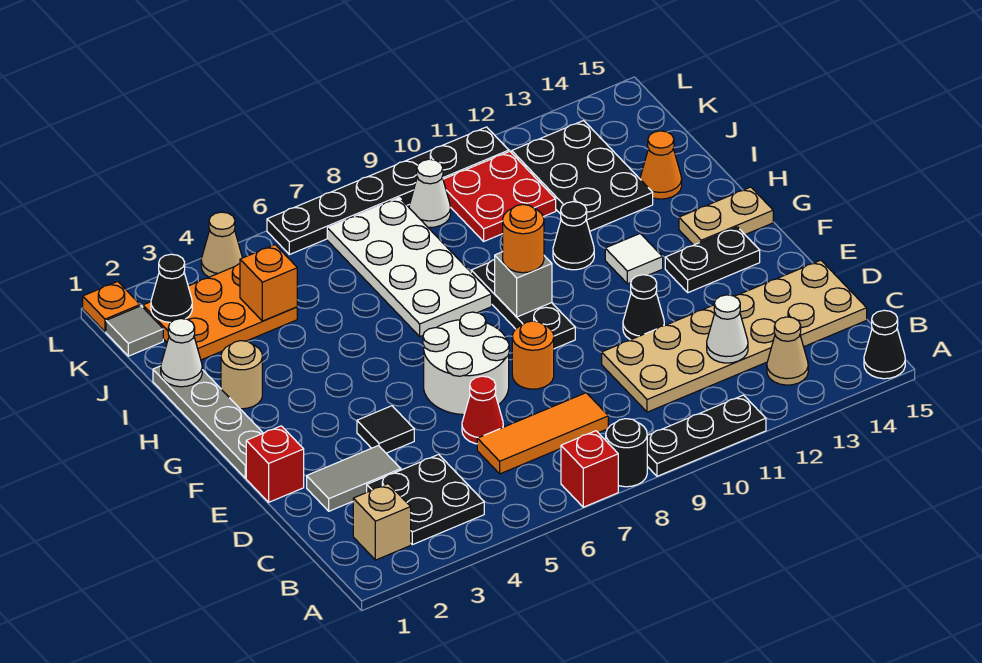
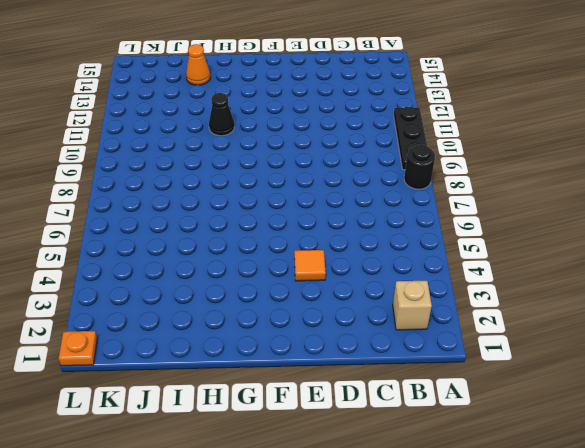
orange 1x1 tile [294,250,326,281] -> black 1x1 tile [357,406,414,453]
none -> red 1x1 brick [561,431,618,507]
none -> black 1x1 cone [864,310,905,379]
none -> black 2x2 plate [367,454,484,545]
none -> tan 1x1 cone [767,317,808,385]

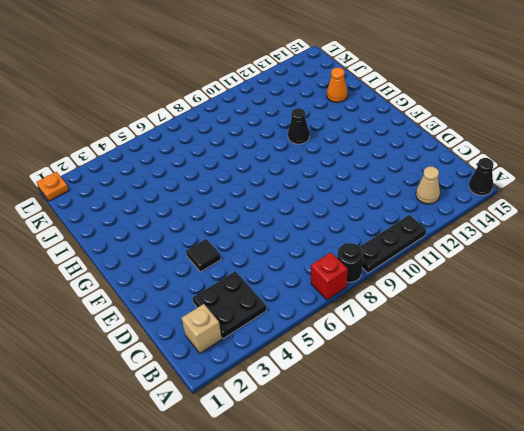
none -> orange 1x3 tile [477,393,608,474]
none -> tan 2x6 plate [602,260,867,412]
none -> grey 1x2 tile [307,446,401,511]
none -> red 1x1 cone [462,376,503,444]

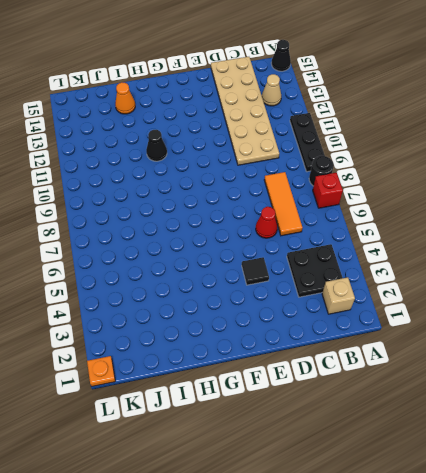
none -> grey 1x2 tile [307,446,401,511]
none -> red 1x1 brick [246,426,304,502]
none -> white 2x2 round brick [423,312,509,415]
none -> orange 1x1 round brick [512,321,554,389]

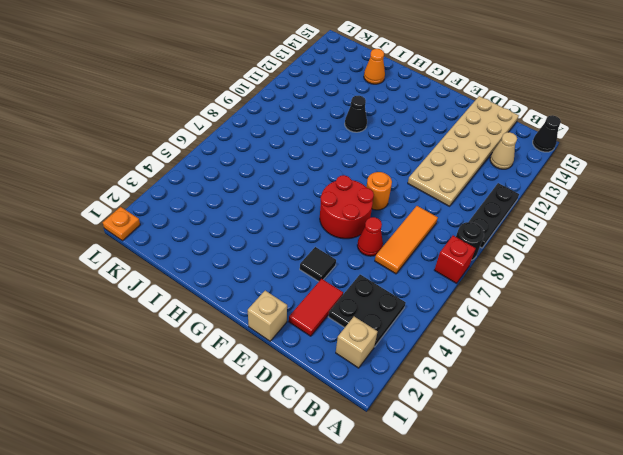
red 1x2 tile [289,279,343,336] -> grey 1x2 tile [307,446,401,511]
tan 1x1 brick [248,291,287,341] -> red 1x1 brick [246,426,304,502]
red 2x2 round brick [320,175,374,239] -> white 2x2 round brick [423,312,509,415]
none -> black 1x1 cone [623,275,664,340]
none -> grey 1x4 plate [153,366,263,478]
none -> black 1x3 plate [471,260,575,349]
none -> black 1x2 plate [665,227,760,293]

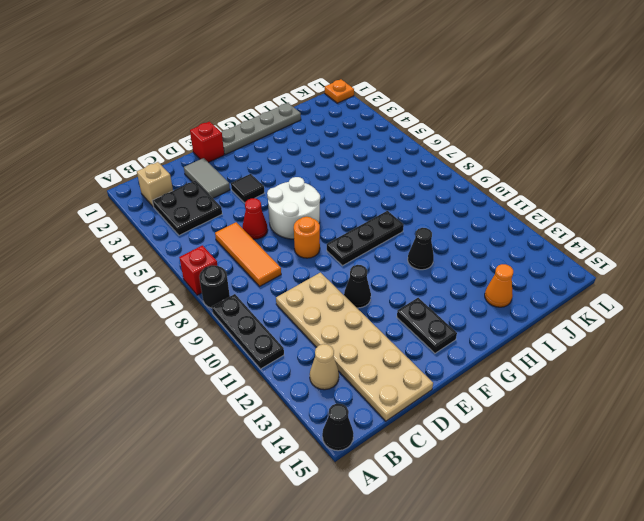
none -> white 1x1 tile [605,234,663,284]
none -> tan 1x2 plate [679,187,773,245]
none -> tan 1x1 round brick [221,341,262,409]
none -> white 2x4 plate [327,198,492,336]

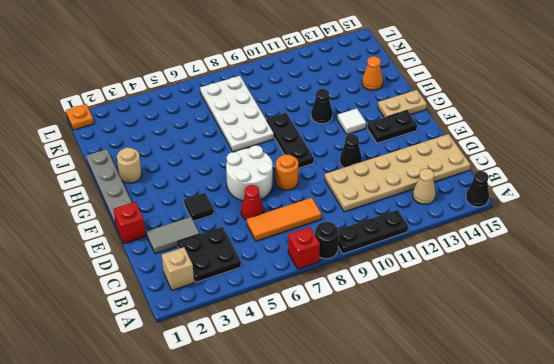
none -> black 2x3 plate [512,121,653,231]
none -> orange 2x3 plate [143,264,297,360]
none -> red 2x2 plate [443,151,556,241]
none -> grey 1x1 tile [106,306,163,356]

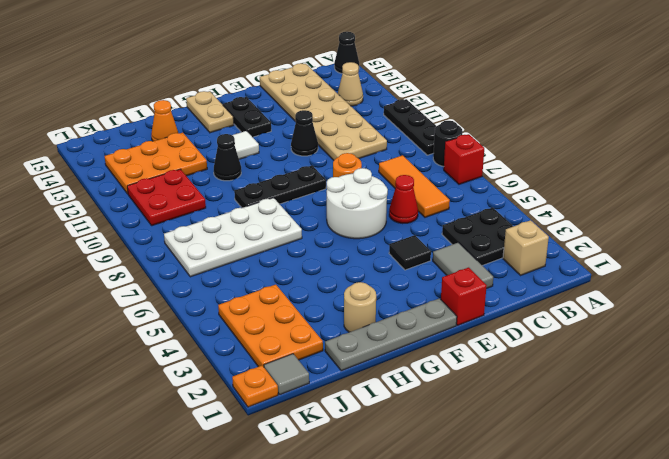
orange 2x3 plate [105,133,207,194] -> black 2x3 plate [512,121,653,231]
none -> white 1x1 cone [409,159,451,228]
none -> tan 1x1 cone [201,212,242,277]
none -> black 1x6 plate [267,127,509,255]
none -> white 1x1 cone [707,295,748,363]

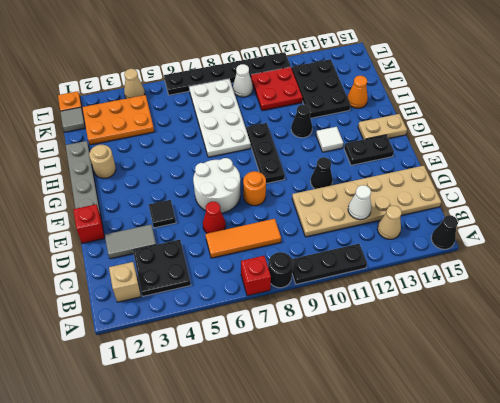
none -> grey 1x1 brick [495,252,552,317]
none -> white 1x1 cone [161,319,202,387]
none -> orange 1x1 brick [240,245,297,321]
none -> black 1x1 cone [151,254,192,323]

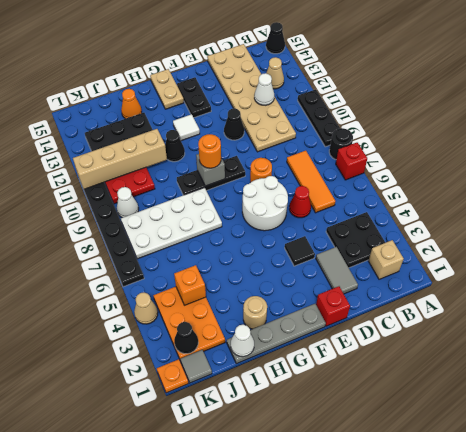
tan 1x4 brick [73,129,167,189] -> none

